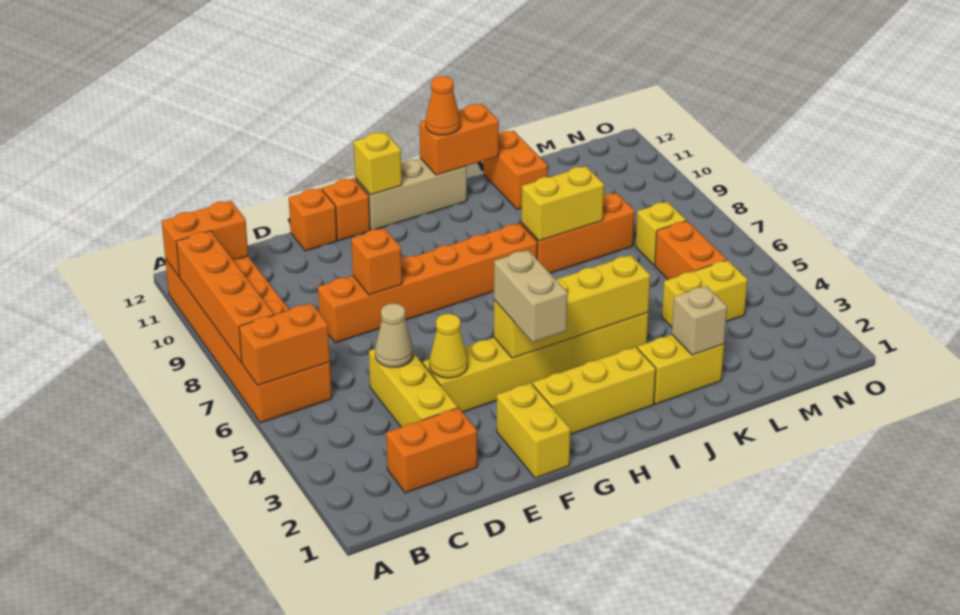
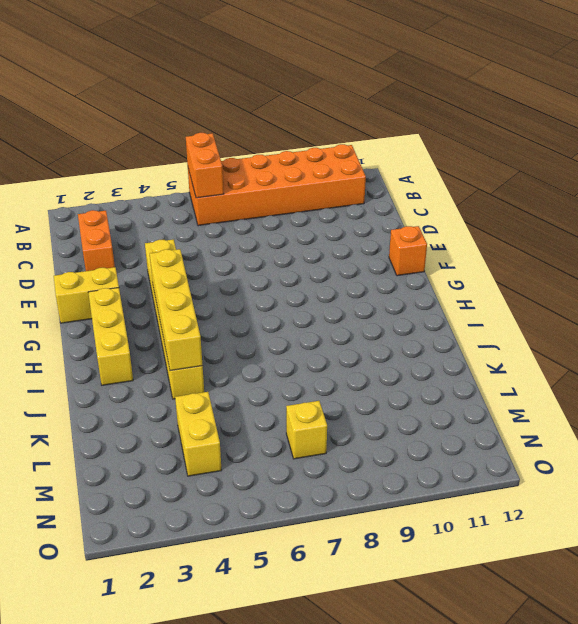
none -> yellow 1x3 brick [369,349,458,427]
none -> orange 1x6 brick [318,223,537,343]
none -> orange 1x1 brick [289,188,337,251]

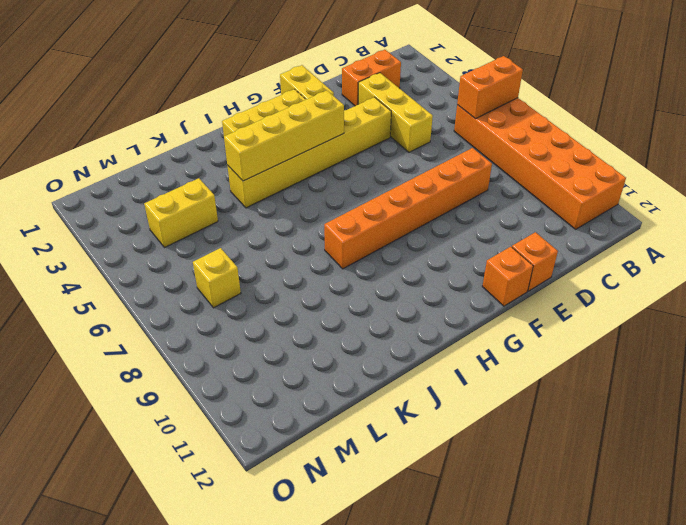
none -> tan 1x3 brick [355,158,467,230]
none -> yellow 1x2 brick [637,335,724,404]
none -> orange 1x3 brick [521,193,635,273]

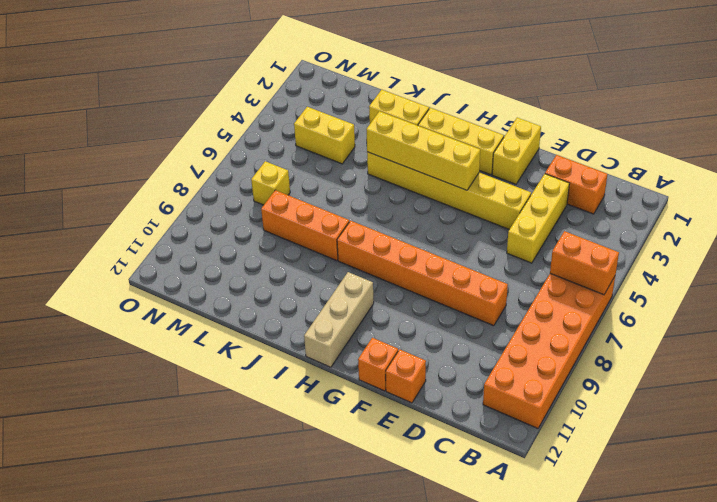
tan 1x3 brick [304,272,374,367] -> tan 1x3 brick turned to [355,158,467,230]
none -> orange 1x2 brick [484,131,548,209]
none -> orange 1x2 brick [655,221,727,280]
none -> orange 1x4 brick [176,231,274,363]

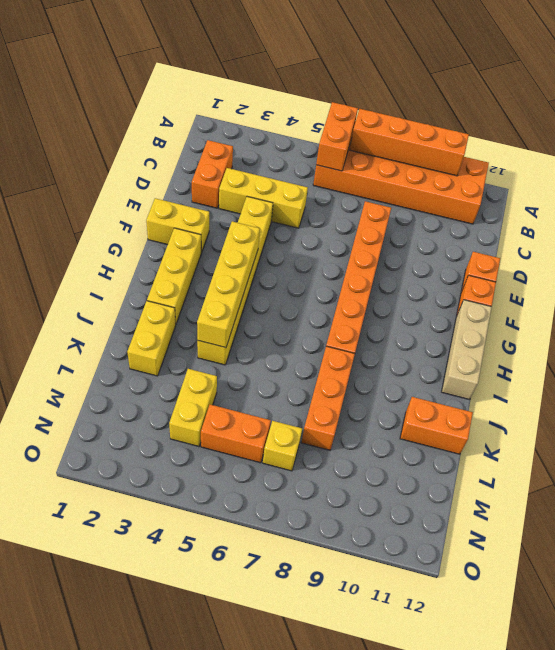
none -> orange 1x2 brick [162,201,248,277]
none -> tan 1x1 cone [375,303,413,367]
none -> yellow 1x1 cone [430,314,468,378]

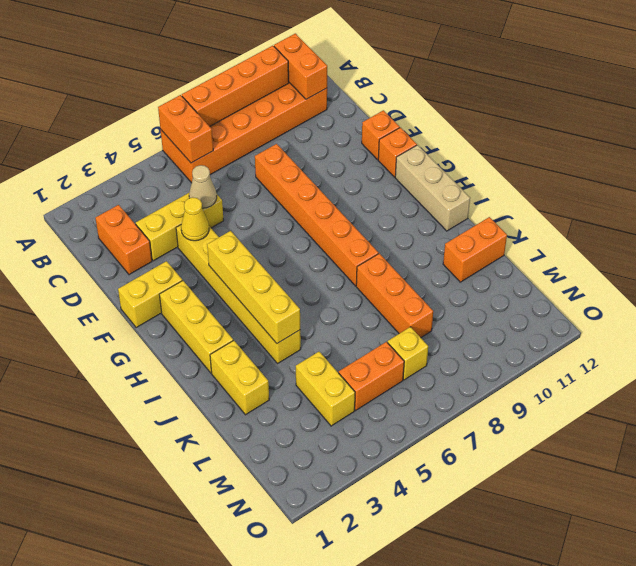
none -> orange 1x1 brick [351,228,402,295]
none -> yellow 1x1 brick [354,132,402,195]
none -> orange 1x2 brick [420,104,499,175]

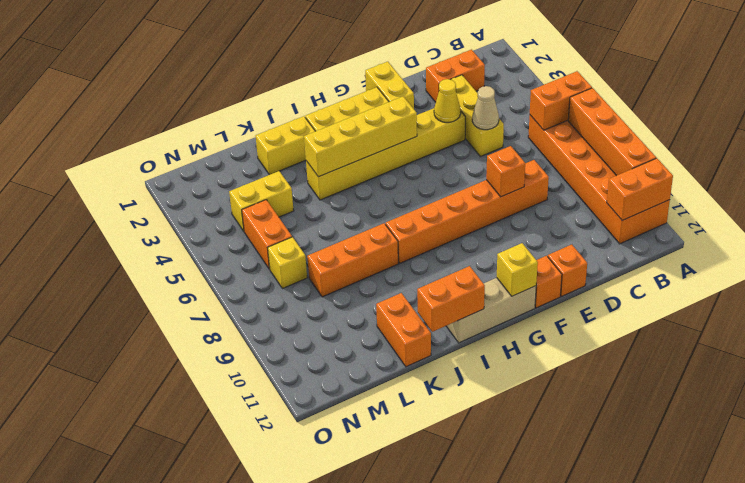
none -> yellow 1x2 brick [522,166,604,241]
none -> tan 1x1 brick [672,286,727,355]
none -> tan 1x2 brick [494,250,568,342]

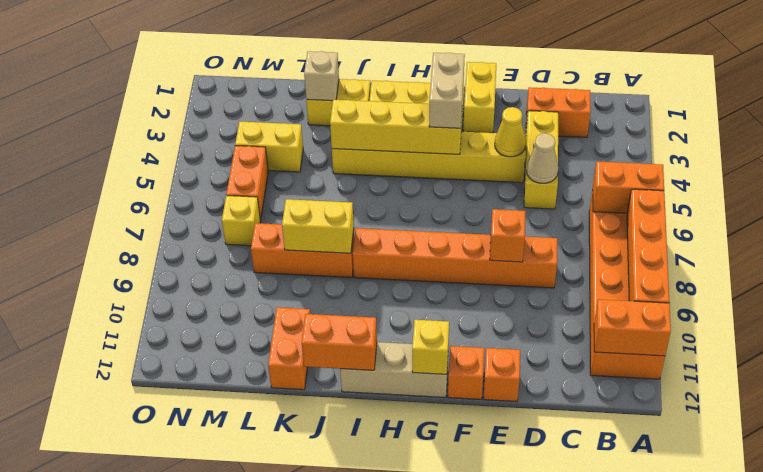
none -> orange 1x1 cone [426,76,460,135]

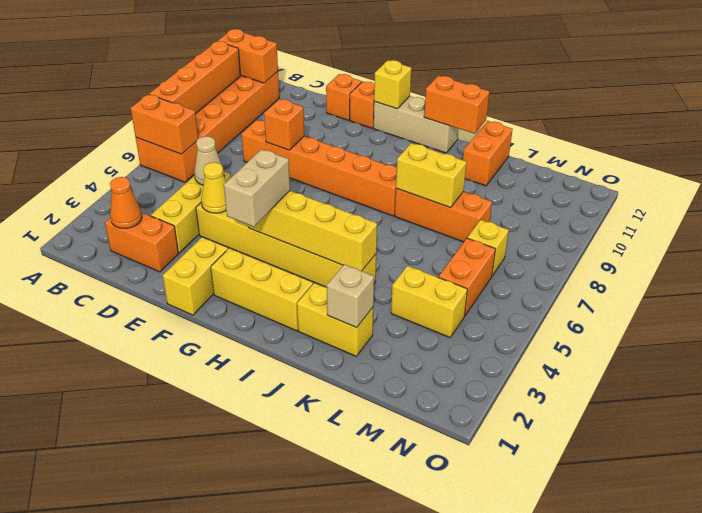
orange 1x1 cone [110,177,142,228] -> orange 1x1 cone moved to [426,76,460,135]

